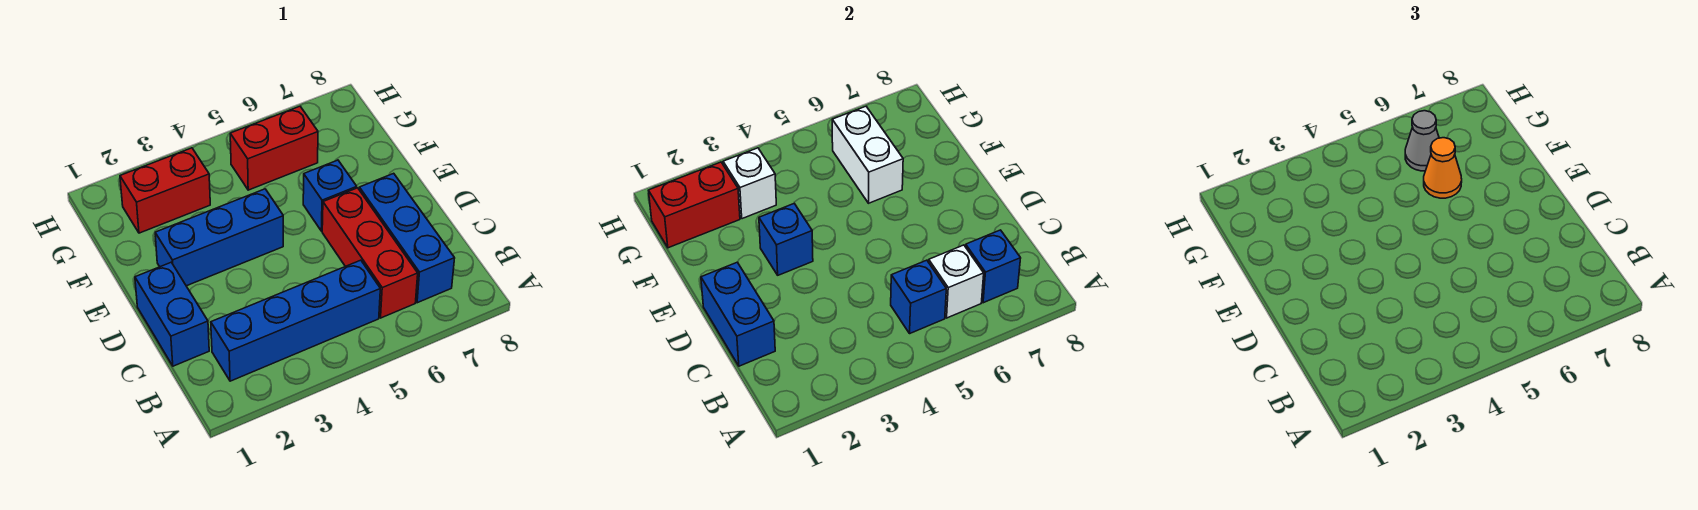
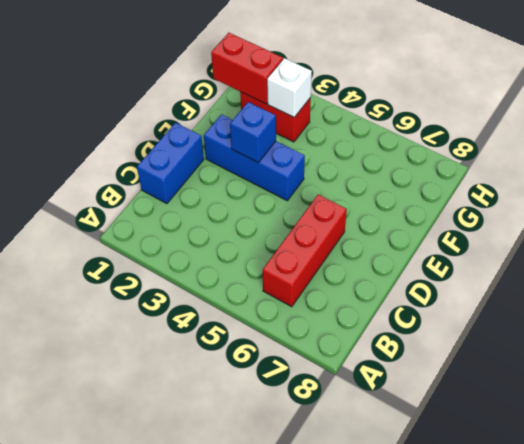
none -> blue 1x4 brick [211,260,380,381]
none -> blue 1x3 brick [359,173,455,303]
none -> blue 1x1 brick [303,160,357,231]

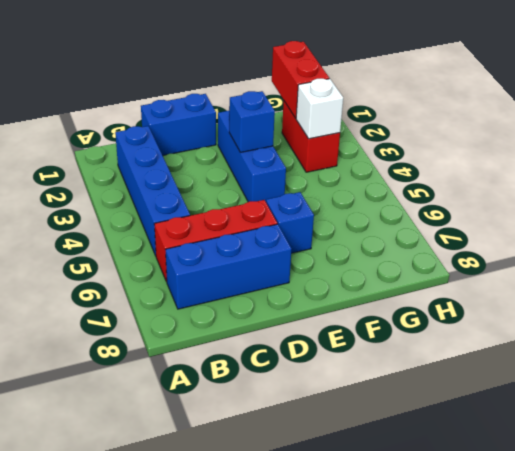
none -> red 1x2 brick [230,106,318,190]
none -> blue 1x1 brick [891,260,946,333]
none -> white 1x1 brick [929,245,984,318]

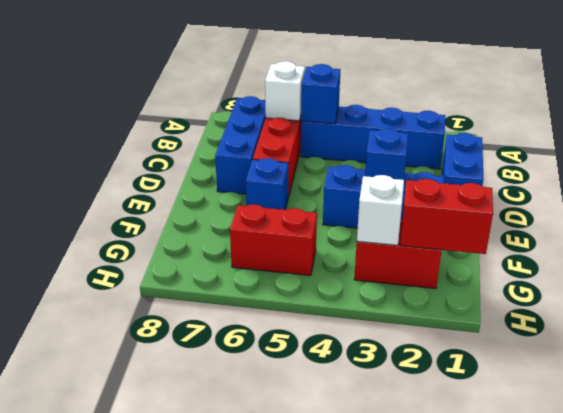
none -> blue 1x1 brick [966,230,1021,303]
none -> blue 1x2 brick [701,262,775,366]
none -> white 1x2 brick [832,106,903,203]

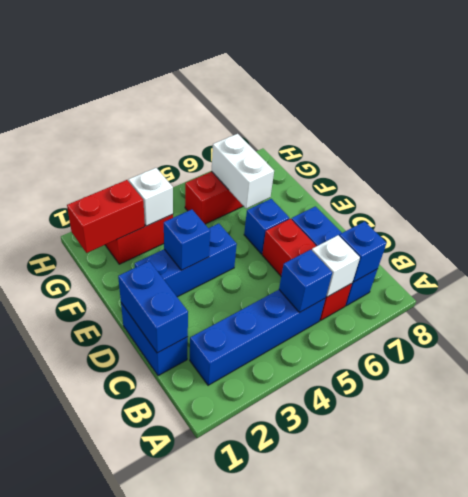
none -> orange 1x1 cone [1424,138,1462,198]
none -> grey 1x1 cone [1405,111,1439,171]

